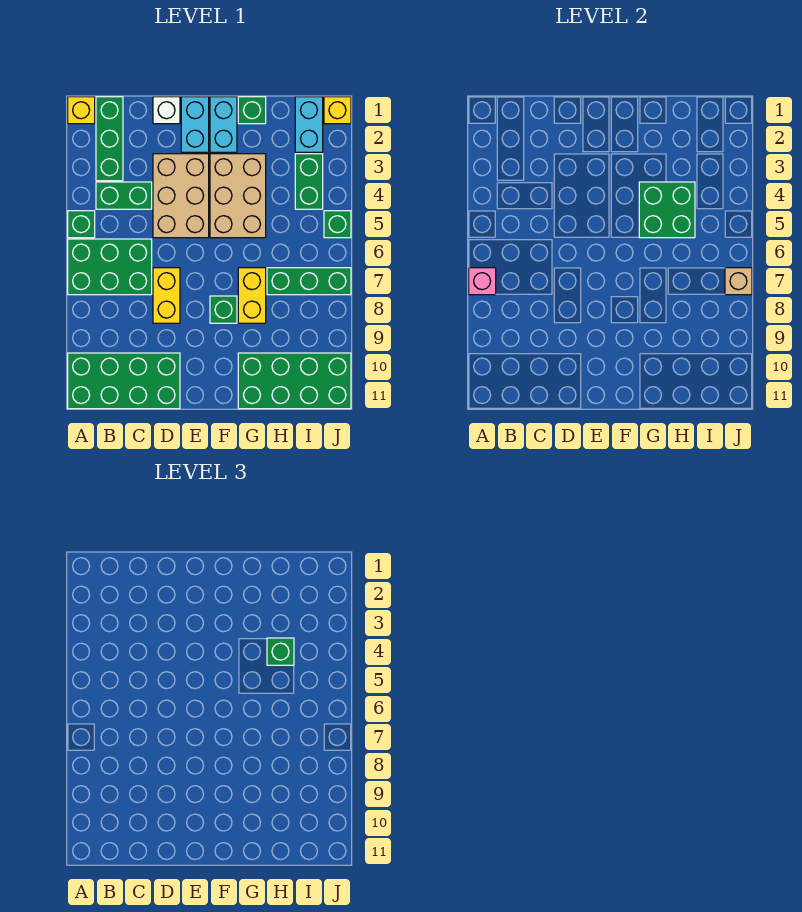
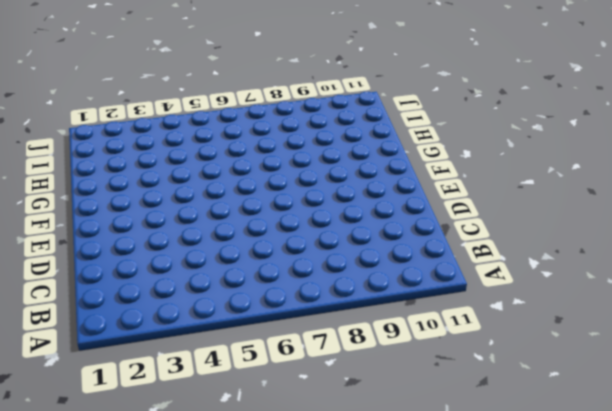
none -> yellow 1x1 brick [68,97,95,124]
none -> green 1x1 brick [68,211,95,238]
none -> green 2x3 brick [68,239,152,295]

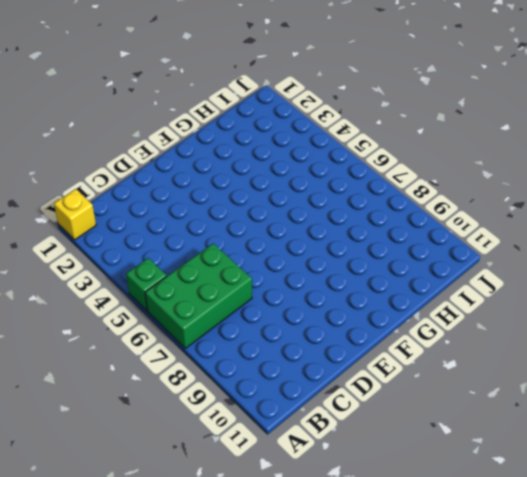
none -> green 2x4 brick [68,353,180,409]
none -> green 1x3 brick [96,97,123,181]
none -> green 1x2 brick [96,182,152,209]

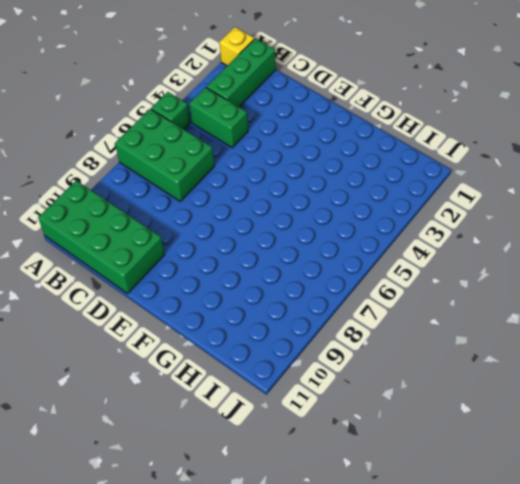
none -> white 1x1 brick [153,97,180,124]
none -> tan 2x3 brick [153,154,209,238]
none -> yellow 1x2 brick [153,268,180,323]

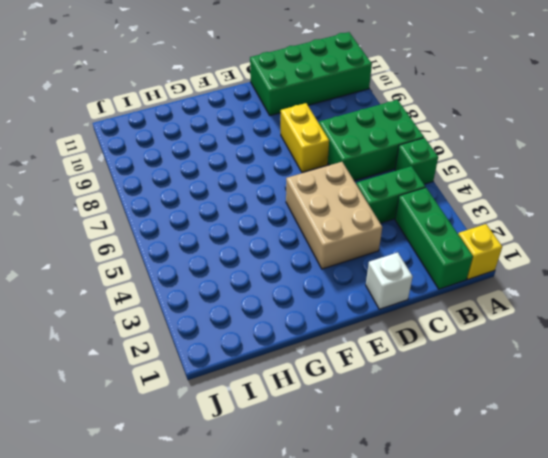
none -> cyan 1x2 brick [181,97,209,152]
none -> cyan 1x2 brick [210,97,237,152]
none -> tan 2x3 brick [210,154,266,238]

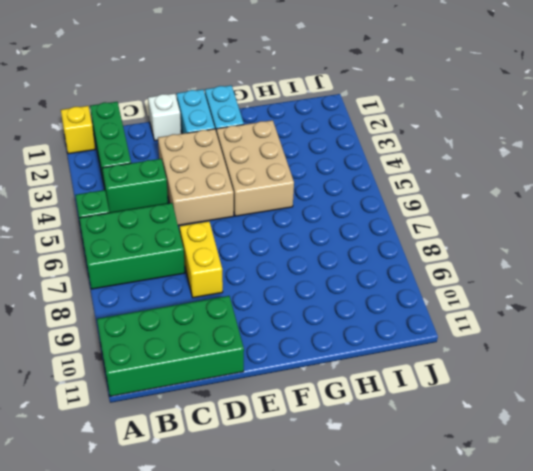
none -> green 1x1 brick [210,296,237,323]
none -> green 1x1 brick [238,97,266,124]
none -> yellow 1x2 brick [238,268,266,323]

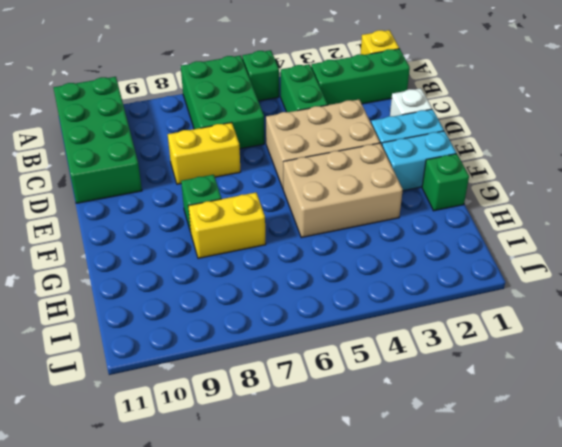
none -> green 2x4 brick [238,353,351,409]
none -> green 1x3 brick [267,268,351,295]
none -> cyan 1x2 brick [295,97,323,152]

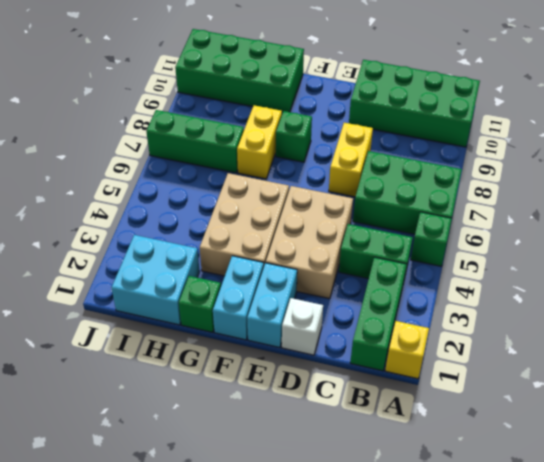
cyan 2x2 brick [112,235,200,325] -> cyan 1x2 brick [295,97,323,152]
none -> green 1x2 brick [295,154,323,209]
none -> yellow 1x1 brick [324,97,351,124]
none -> green 1x1 brick [324,211,351,238]

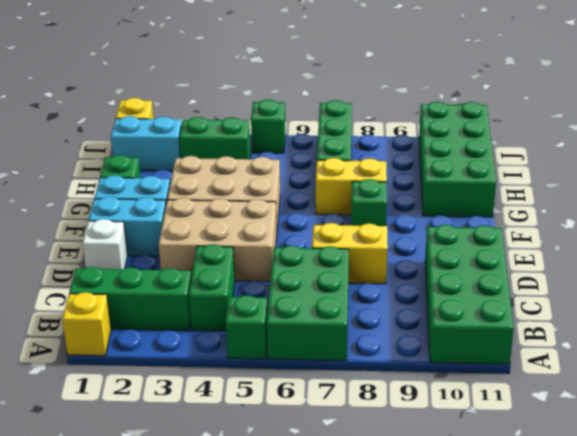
none -> pink 1x1 brick [469,268,496,295]
none -> green 2x2 brick [639,182,695,238]
none -> tan 1x1 brick [725,268,752,295]

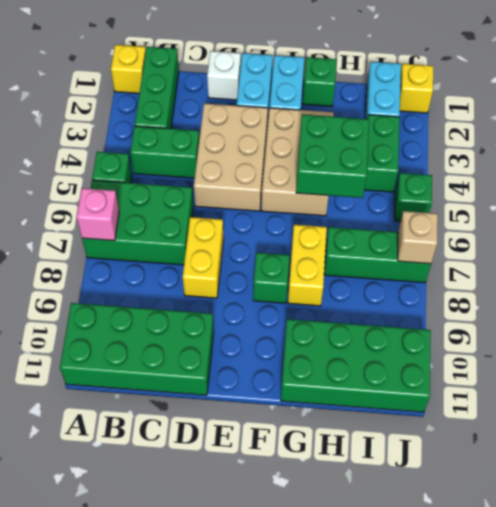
none -> green 1x1 brick [267,638,294,665]

